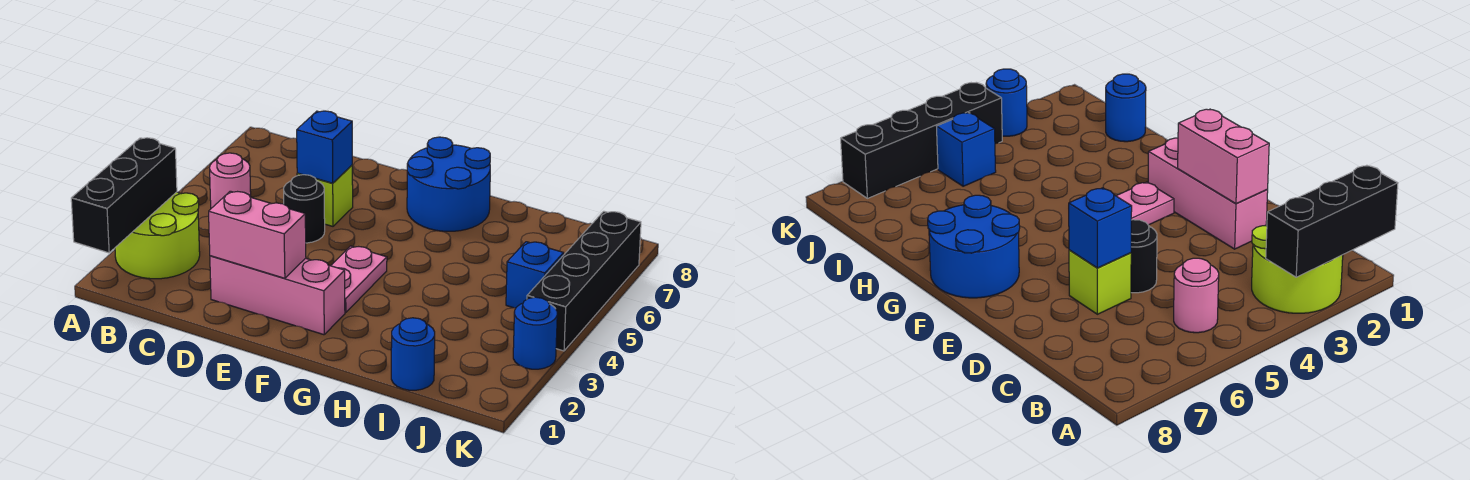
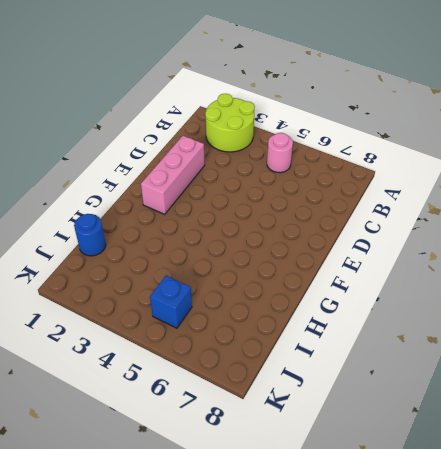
none -> black 1x1 round brick [284,175,325,243]
none -> lime 1x1 brick [297,165,353,226]
none -> pink 1x2 plate [331,246,387,313]

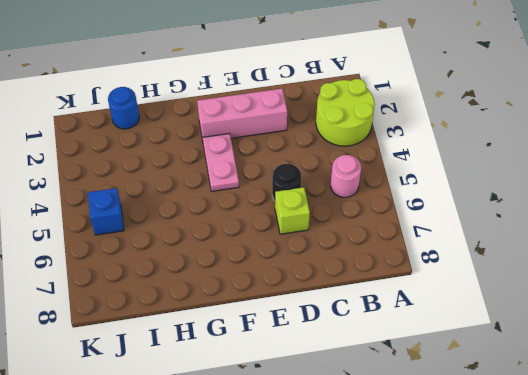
none -> blue 2x2 round brick [407,137,490,231]
none -> blue 1x1 round brick [513,297,557,369]
none -> black 1x4 brick [527,211,641,351]

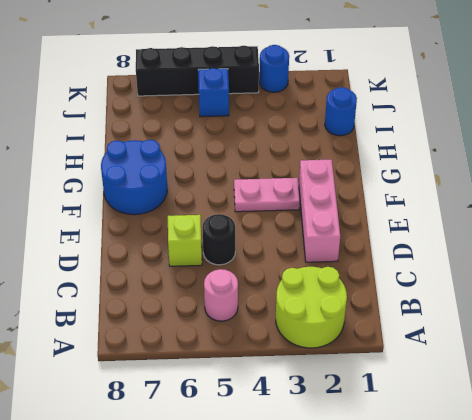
none -> black 1x3 brick [71,138,177,253]
none -> pink 1x2 brick [209,191,306,278]
none -> blue 1x1 brick [297,111,352,183]

